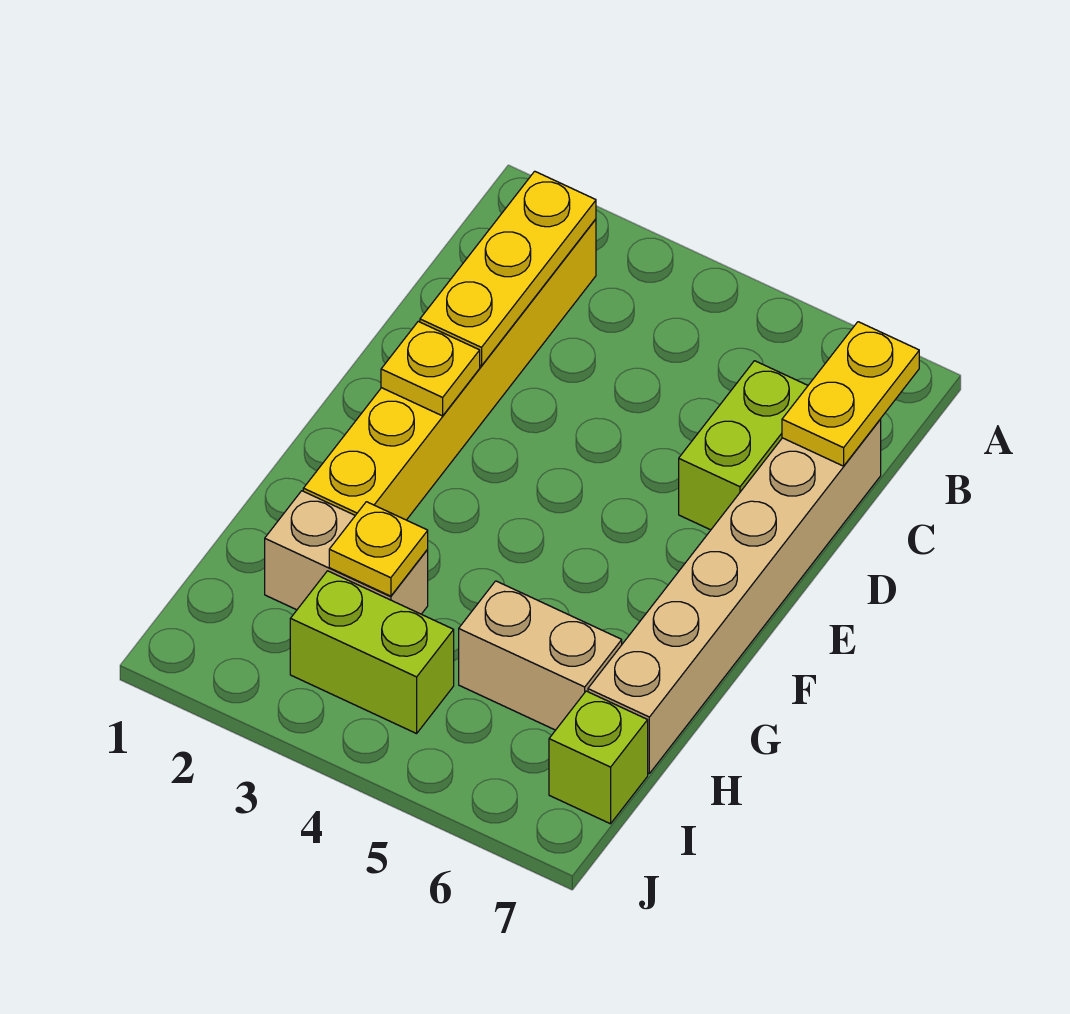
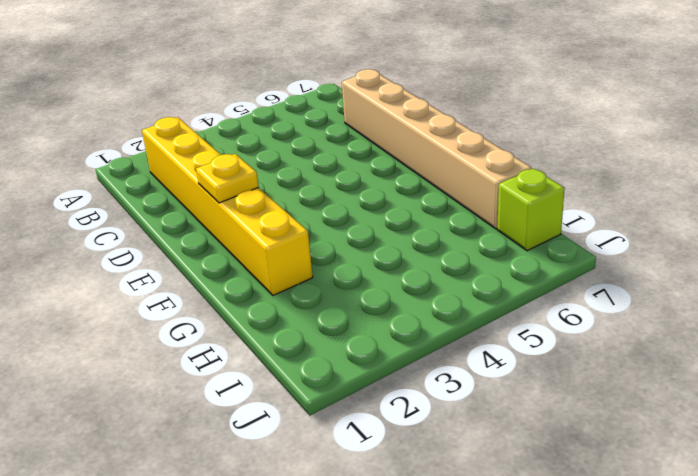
none -> lime 1x2 brick [679,361,808,530]
none -> tan 1x2 brick [265,491,428,614]

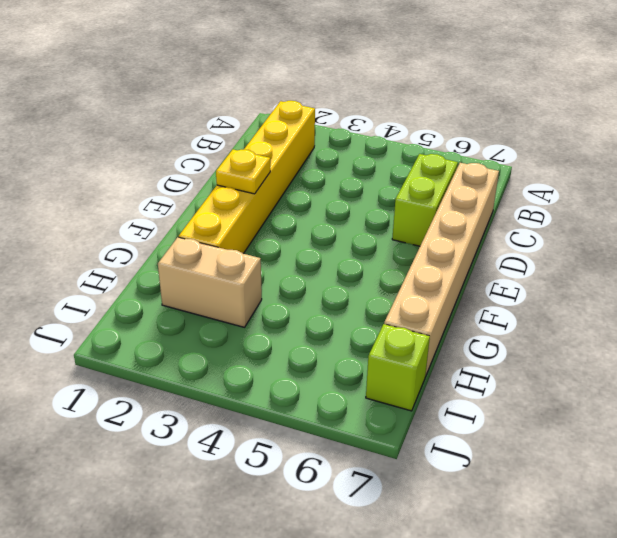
none -> tan 1x2 brick [459,581,622,730]
none -> lime 1x2 brick [290,571,454,734]

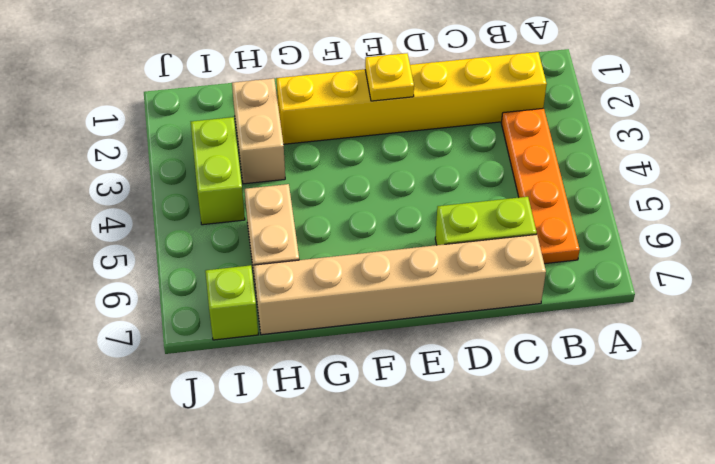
orange 1x4 plate [501,108,580,264] -> none
none -> yellow 1x3 plate [420,171,596,366]
none -> yellow 1x2 plate [782,322,919,466]

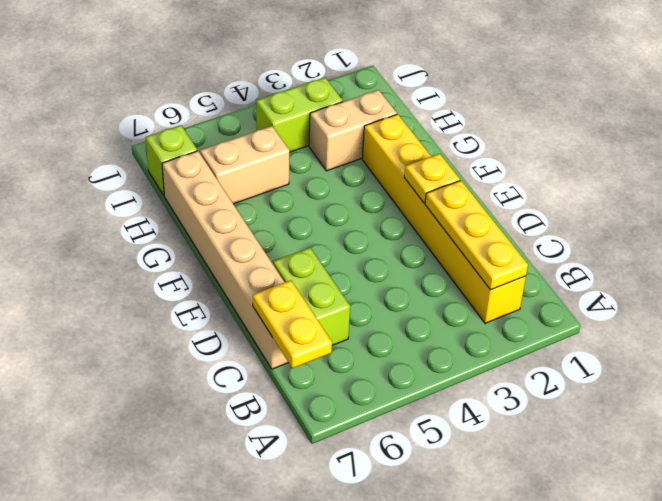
none -> yellow 1x1 plate [329,502,428,596]

